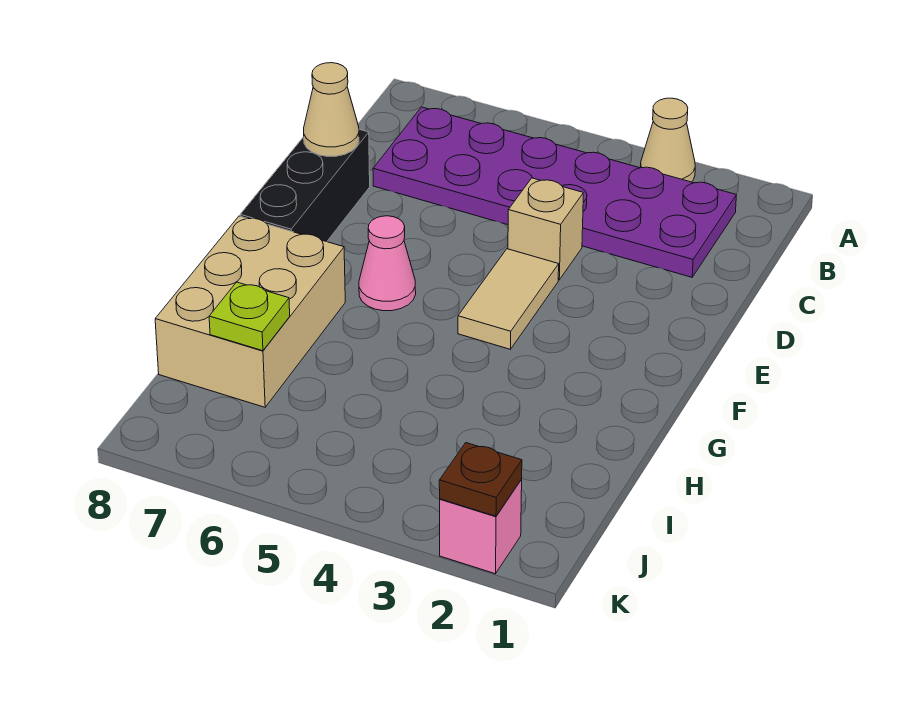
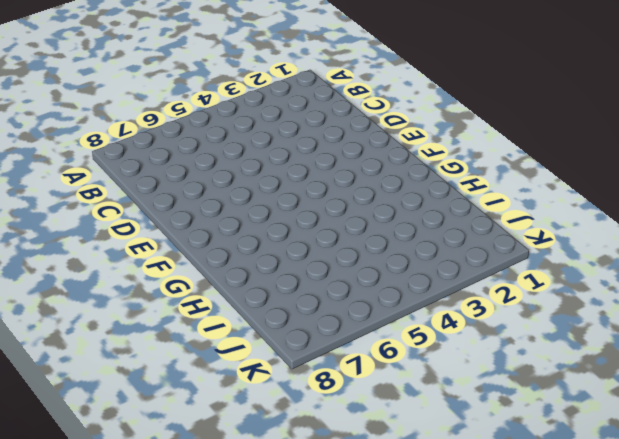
none -> tan 1x1 cone [640,98,695,182]
none -> purple 2x6 plate [373,107,736,277]

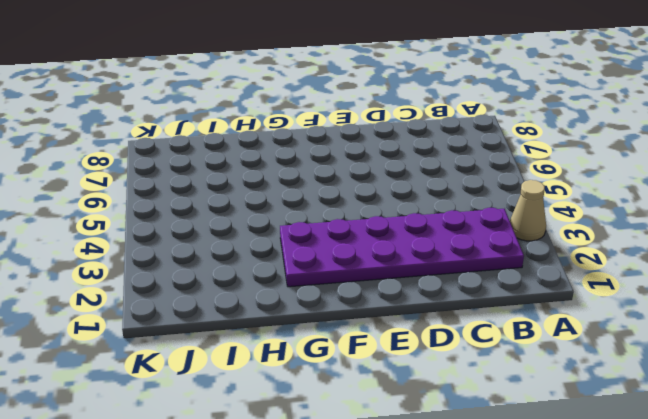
purple 2x6 plate [280,208,524,287] -> purple 2x6 plate turned to [373,107,736,277]
none -> tan 1x1 brick [508,178,583,280]
none -> black 1x3 brick [240,129,370,242]

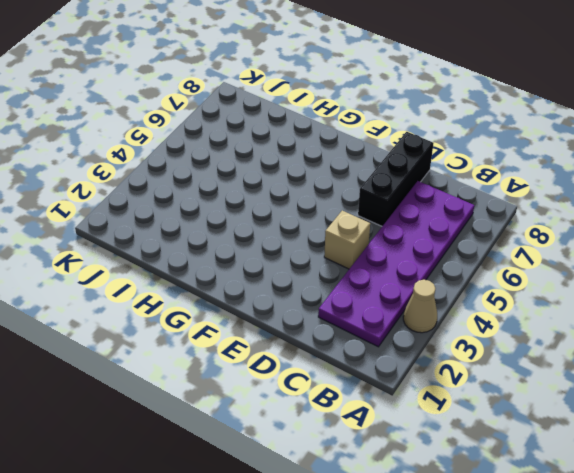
black 1x3 brick [358,132,434,226] -> black 1x3 brick turned to [240,129,370,242]
none -> tan 1x2 tile [458,249,559,349]
none -> pink 1x1 cone [359,216,416,311]

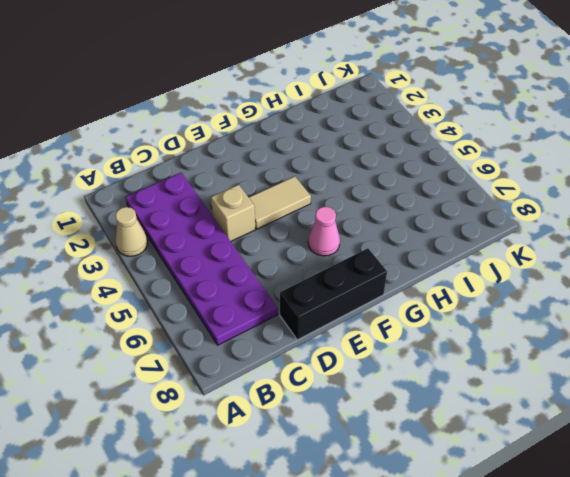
none -> tan 2x3 brick [155,216,345,407]
none -> pink 1x1 brick [440,480,522,574]

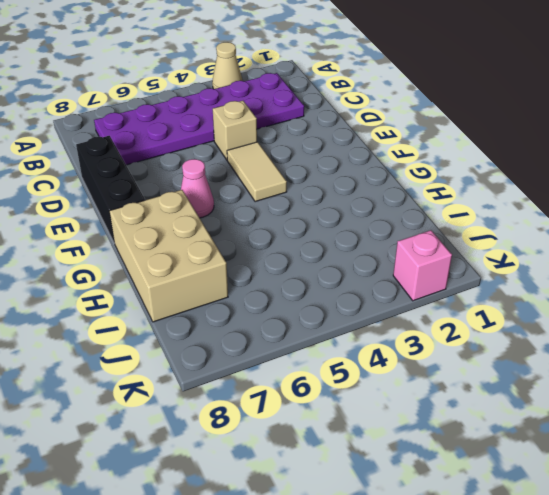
none -> tan 1x1 cone [304,63,359,156]
none -> lime 1x1 plate [209,282,290,351]

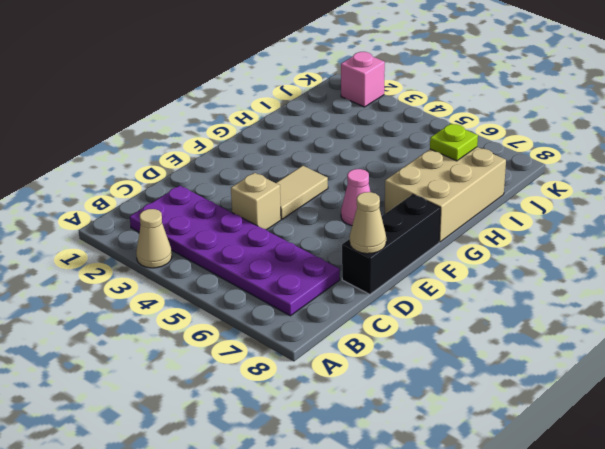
none -> brown 1x1 plate [439,443,522,516]

